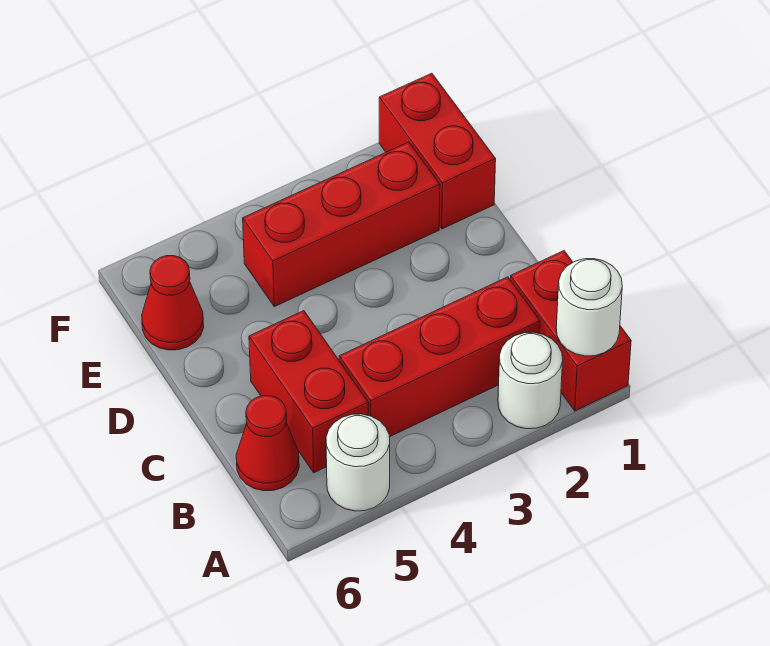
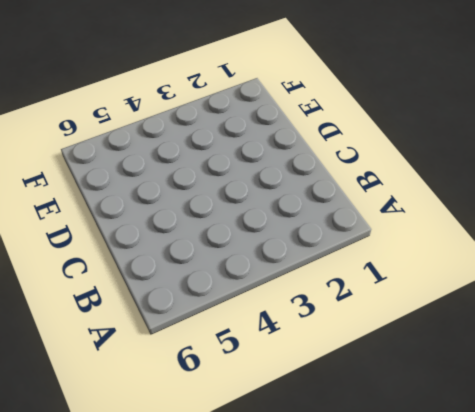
none -> red 1x2 brick [510,251,631,411]
none -> white 1x1 round brick [498,332,563,429]

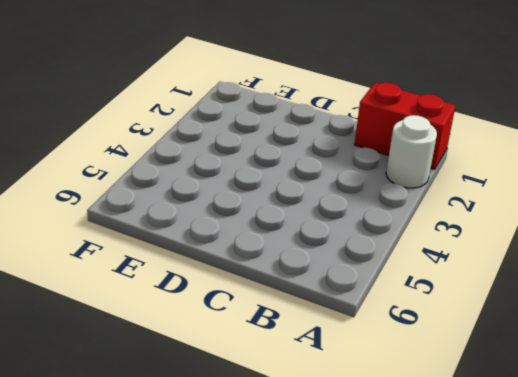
none -> white 1x1 round brick [326,414,390,511]
none -> red 1x3 brick [339,277,540,437]

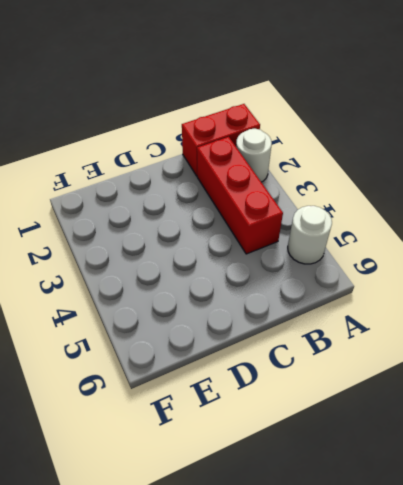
none -> red 1x2 brick [249,311,368,473]
none -> red 1x1 cone [236,396,299,491]

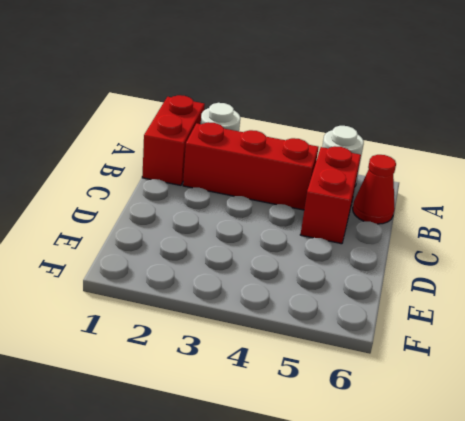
none -> red 1x2 brick [379,73,496,229]
none -> red 1x3 brick [243,142,440,307]

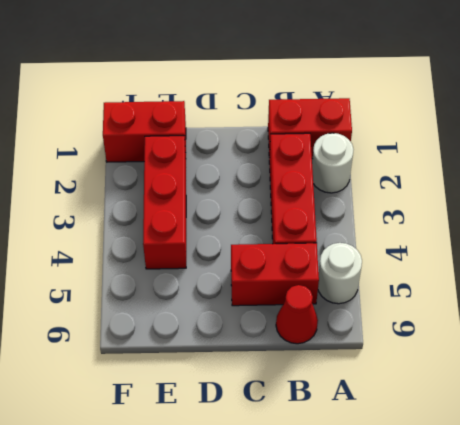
none -> red 1x1 cone [142,256,204,350]
none -> white 1x1 round brick [556,259,622,356]

